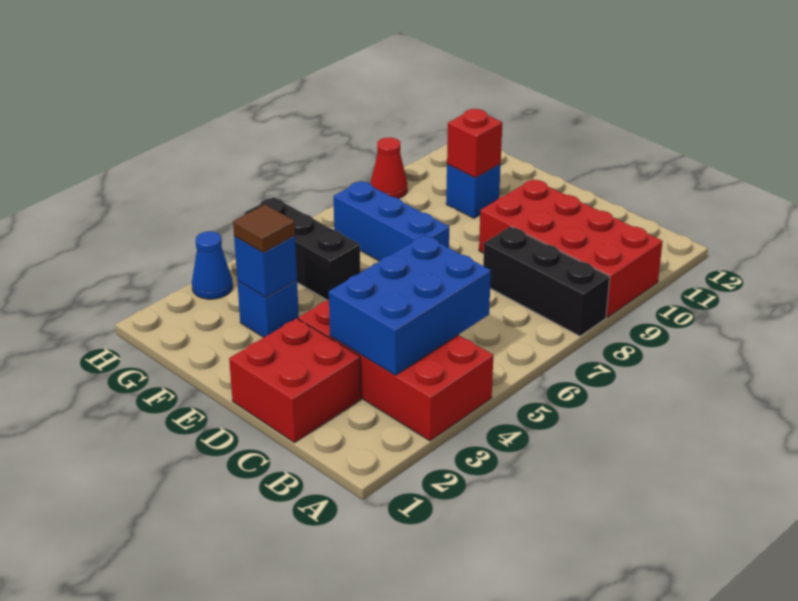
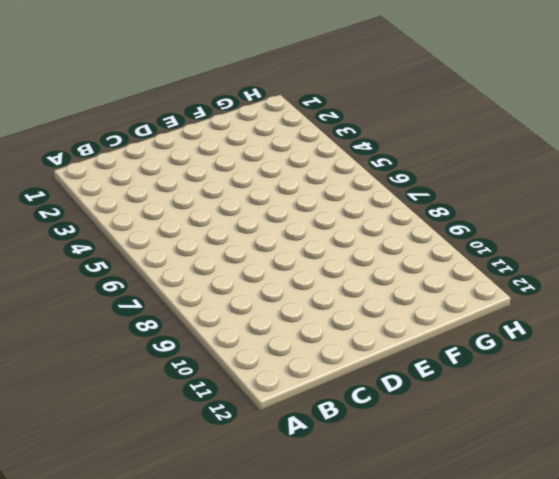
none -> red 2x4 brick [298,299,493,441]
none -> black 1x3 brick [483,227,610,336]
none -> red 2x4 brick [479,179,663,317]

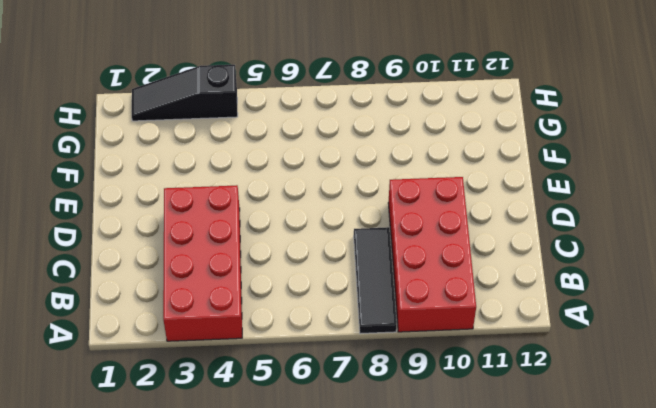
black 1x3 tile [354,227,397,334] -> black 1x3 brick [483,227,610,336]
black 1x3 slope [132,65,238,121] -> blue 1x1 cone [192,231,233,299]
none -> red 2x2 brick [229,318,361,443]
none -> blue 1x3 brick [333,181,449,261]
none -> blue 1x1 brick [237,280,299,337]

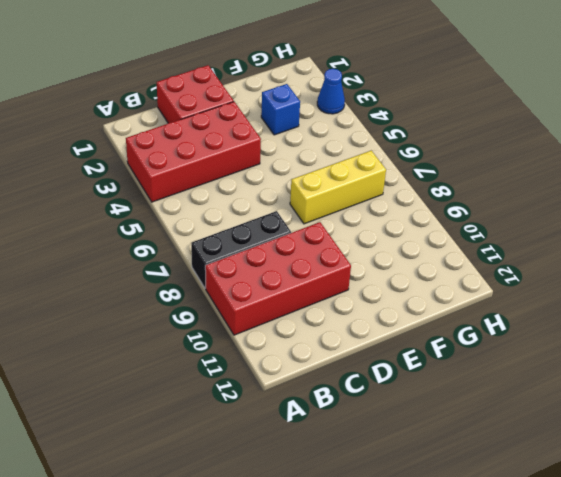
yellow 1x3 brick [290,151,386,224] -> blue 1x3 brick [333,181,449,261]
none -> black 1x3 brick [245,197,360,300]
none -> blue 1x1 brick [446,164,501,218]
none -> red 1x1 cone [371,137,407,198]

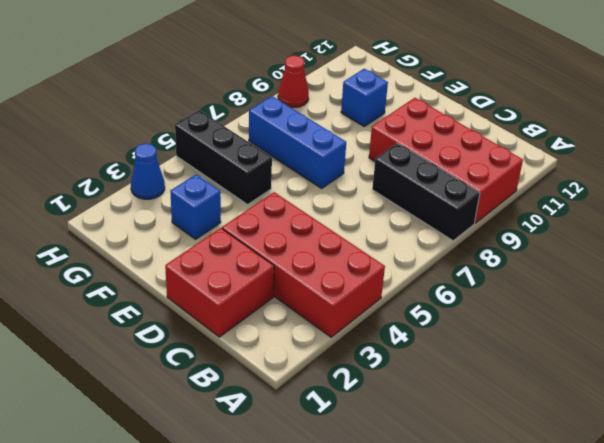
none -> blue 2x3 brick [329,235,491,375]
none -> blue 1x1 brick [234,236,297,297]
none -> red 1x1 brick [447,109,502,178]

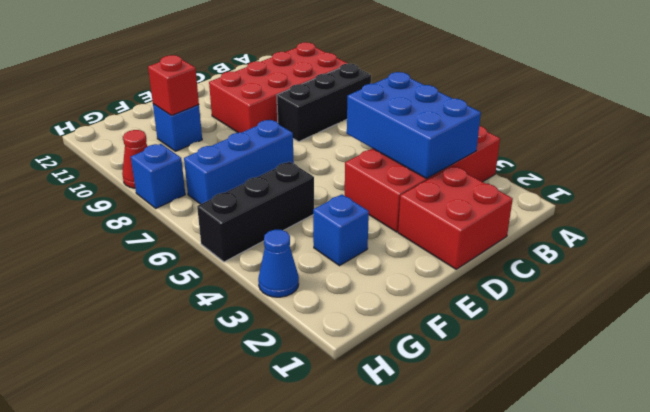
blue 1x1 brick [131,144,185,208] -> blue 1x1 brick moved to [234,236,297,297]
none -> brown 1x1 tile [233,205,295,253]

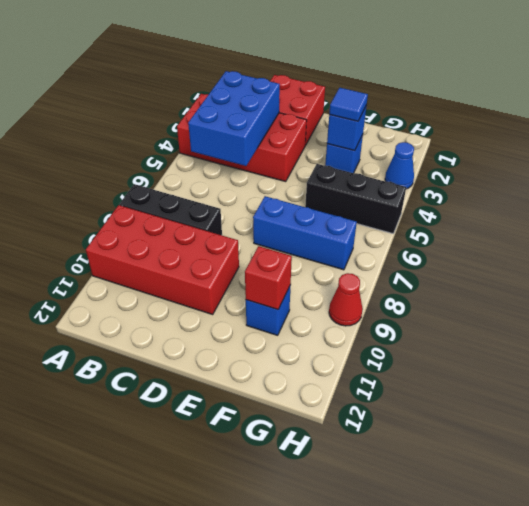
blue 1x1 tile [329,88,368,121] -> brown 1x1 tile [233,205,295,253]

